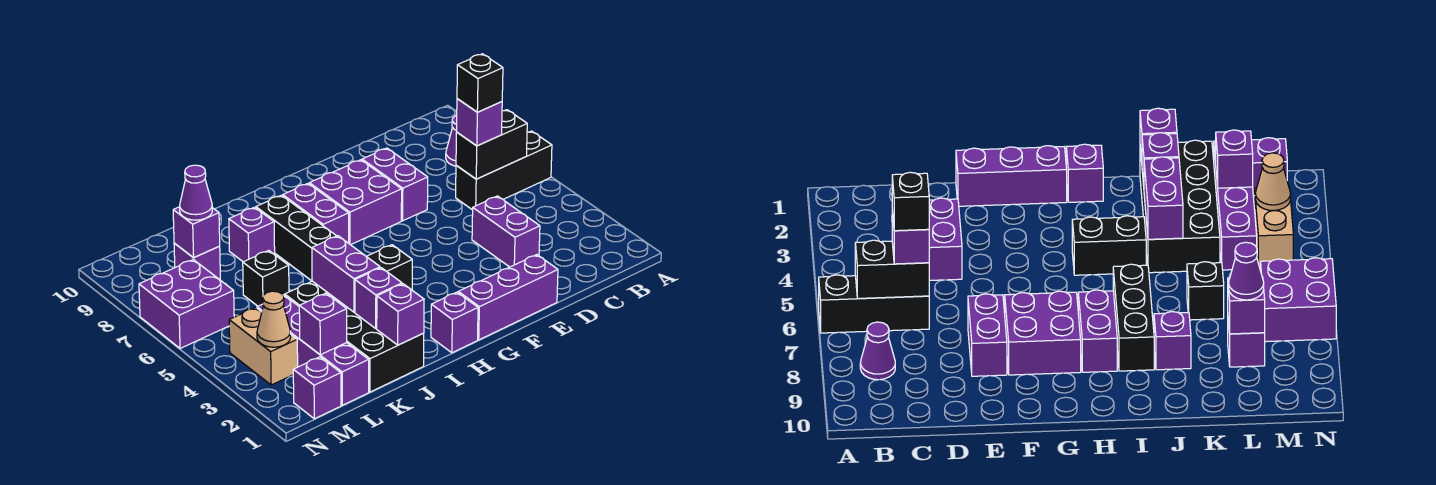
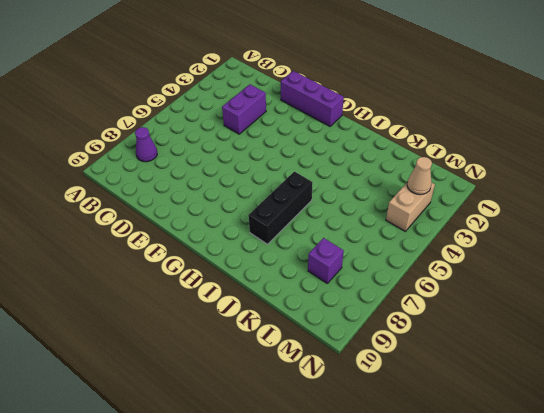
none -> black 1x3 brick [456,131,552,210]
none -> purple 1x2 brick [362,148,428,221]
none -> purple 2x2 brick [309,160,402,245]

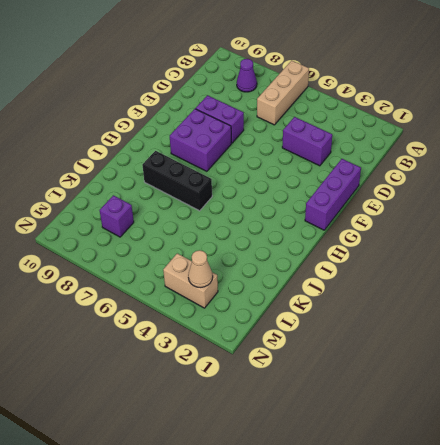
tan 1x3 brick [257,60,309,125] -> black 1x3 brick [456,131,552,210]
none -> purple 1x1 brick [431,292,478,353]
none -> black 1x2 brick [366,245,412,290]
none -> purple 1x2 brick [283,184,349,243]

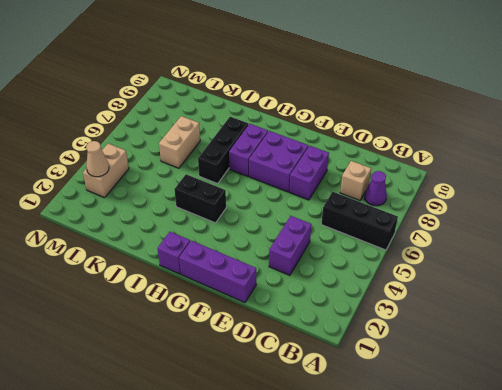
tan 1x1 brick [340,161,371,200] -> none
tan 1x2 brick [159,116,200,168] -> black 1x1 brick [243,250,289,306]
none -> black 2x4 brick [285,281,424,392]
none -> purple 1x1 brick [229,207,275,262]
none -> purple 1x4 brick [257,295,369,405]

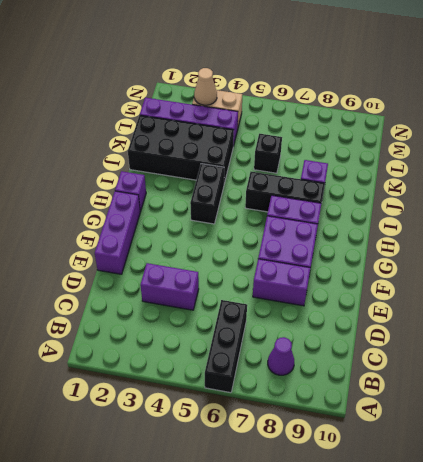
none -> purple 1x1 brick [174,243,220,280]
none -> purple 1x1 brick [293,357,341,419]
none -> purple 2x2 brick [139,260,234,348]

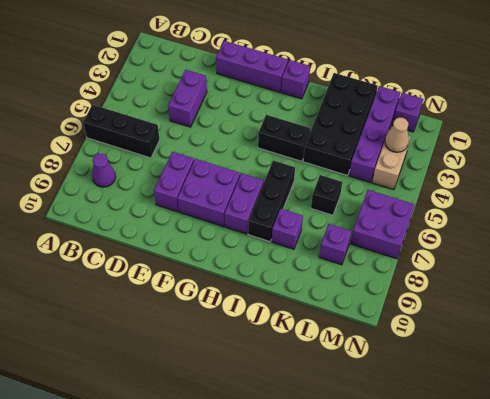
none -> black 1x2 brick [456,110,527,179]
none -> purple 1x1 brick [377,284,424,345]
none -> purple 1x1 brick [355,268,402,328]

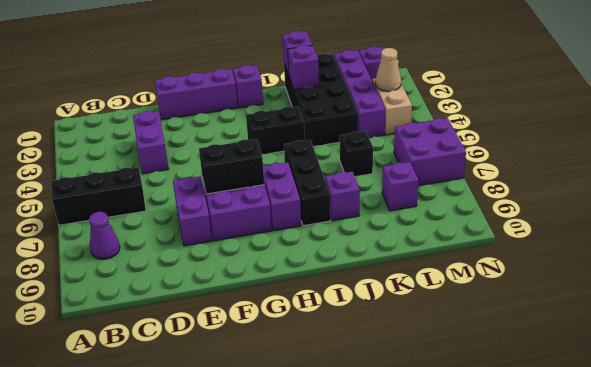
black 1x2 brick [199,139,264,194] -> black 1x2 brick moved to [456,110,527,179]
none -> purple 1x2 brick [312,236,380,312]
none -> purple 1x1 brick [299,293,347,355]
none -> purple 1x1 brick [173,207,220,258]

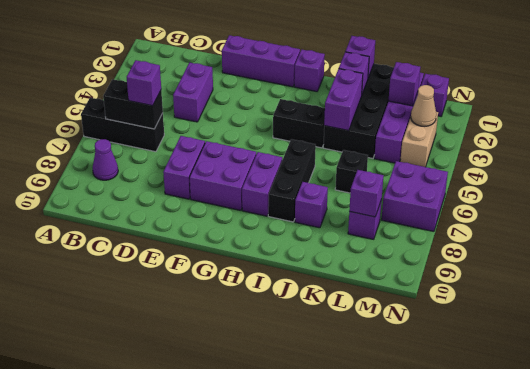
none -> purple 1x1 cone [180,165,212,220]
none -> black 1x1 brick [457,54,503,112]

